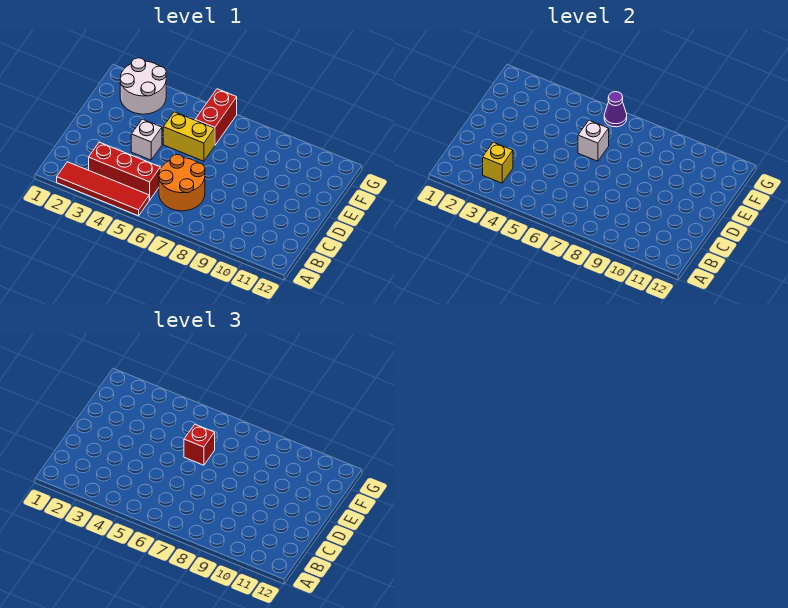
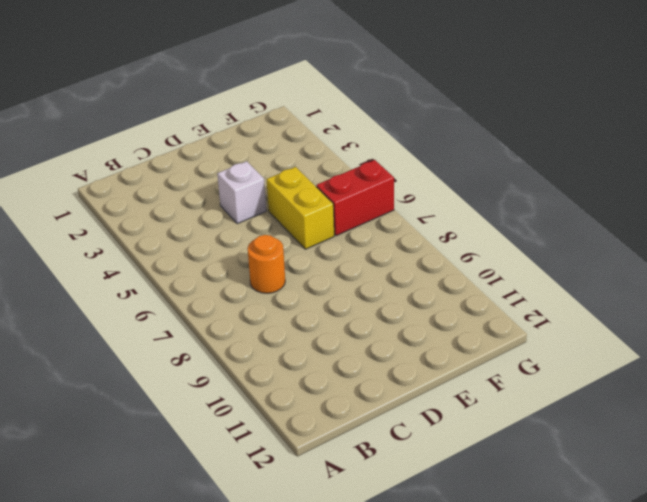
orange 1x1 round brick [248,235,285,293] -> orange 2x2 round brick [159,155,205,211]
none -> red 1x4 tile [57,162,149,216]
none -> red 1x3 brick [89,142,160,200]

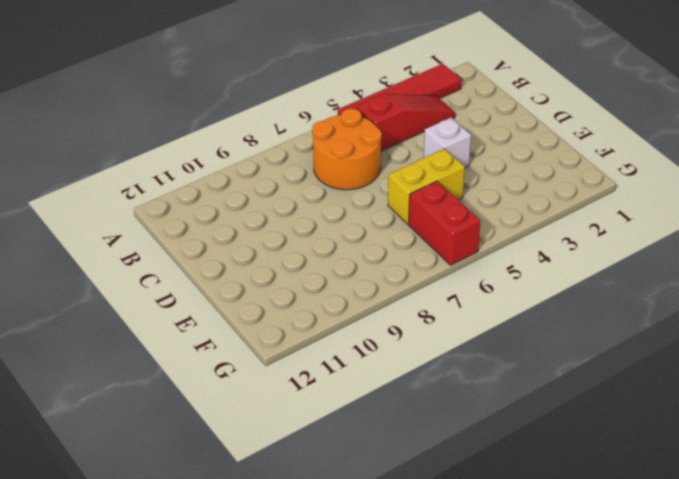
red 1x3 slope [357,94,455,151] -> red 1x3 brick [89,142,160,200]
none -> white 2x2 round brick [120,58,166,114]
none -> yellow 1x1 brick [483,142,513,183]

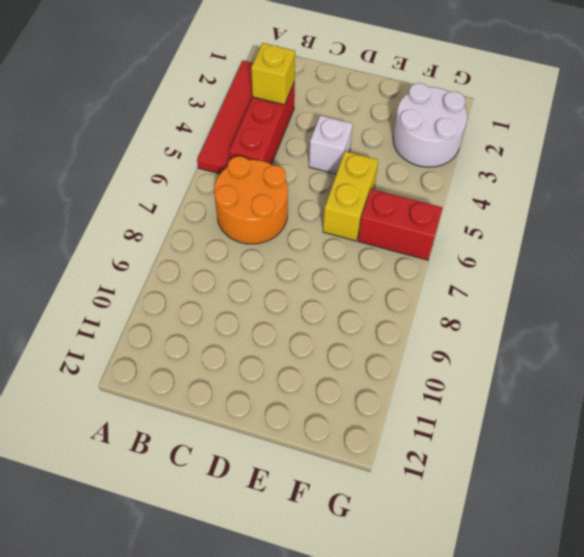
none -> white 1x1 brick [578,120,609,161]
none -> purple 1x1 cone [604,92,627,127]

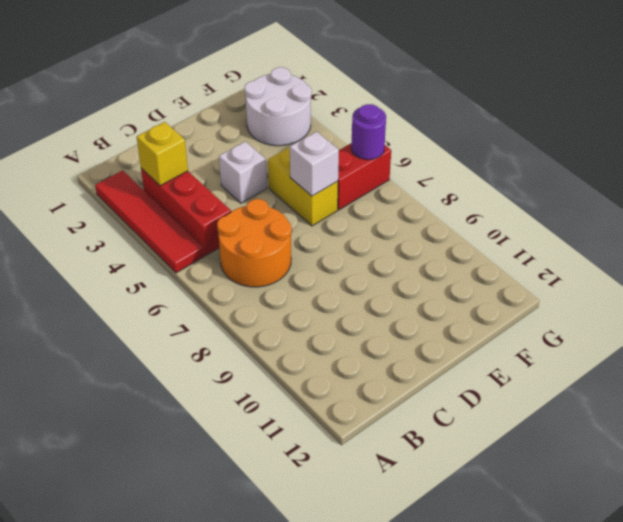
purple 1x1 round brick [351,104,386,160] -> purple 1x1 cone [604,92,627,127]
none -> red 1x1 brick [184,424,215,465]

